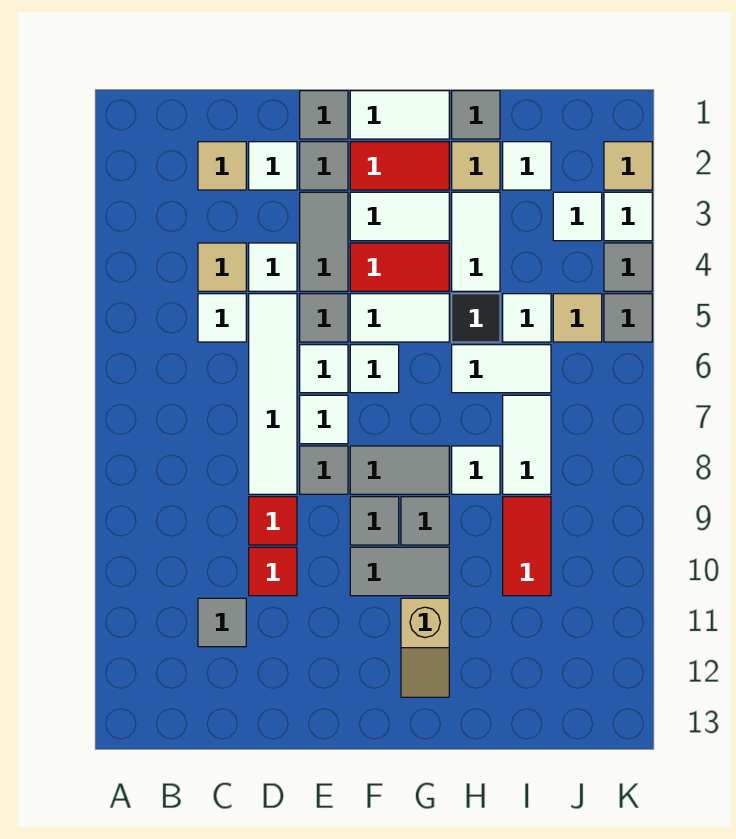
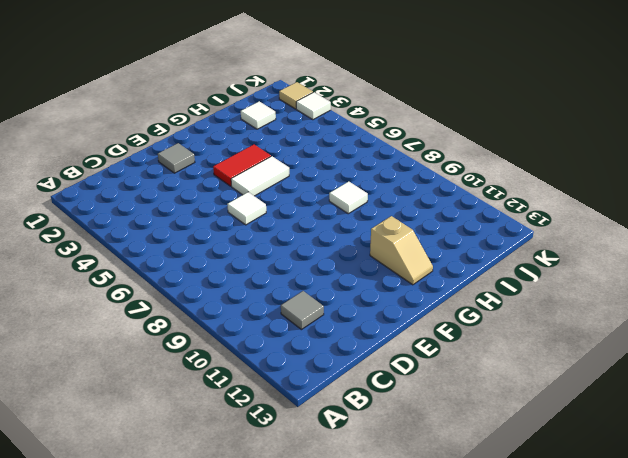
none -> tan 1x1 tile [198,142,246,190]
none -> tan 1x1 tile [198,243,246,291]
none -> white 1x1 tile [198,294,246,342]
none -> white 1x1 tile [249,142,297,190]

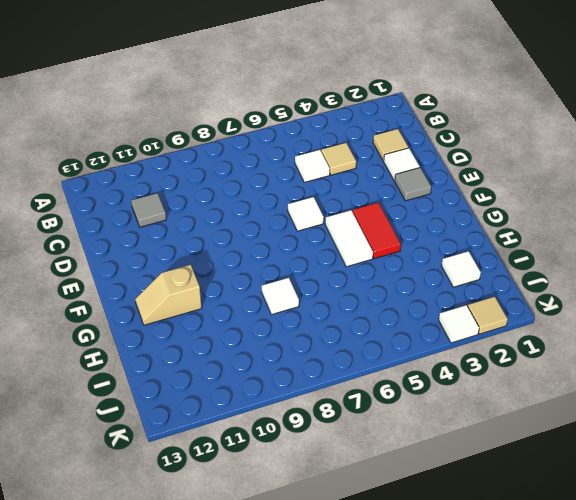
none -> white 1x1 tile [249,243,297,291]
none -> white 1x4 tile [249,294,297,494]
none -> red 1x1 tile [249,497,297,545]
none -> red 1x1 tile [249,547,297,596]

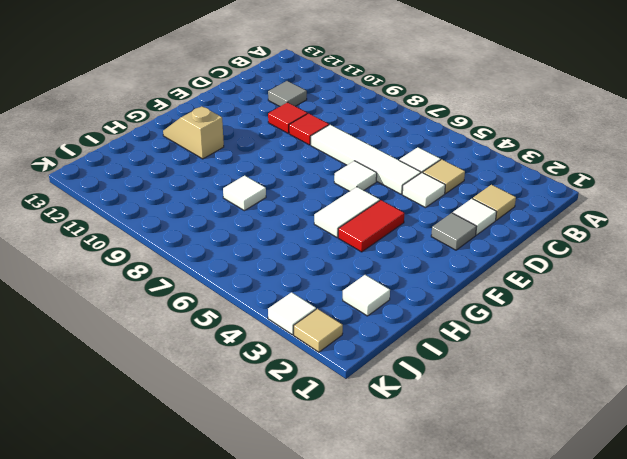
none -> grey 1x1 tile [300,91,348,139]
none -> grey 1x2 tile [300,192,348,291]
none -> grey 1x1 tile [300,294,348,342]
none -> white 1x1 tile [300,395,348,444]

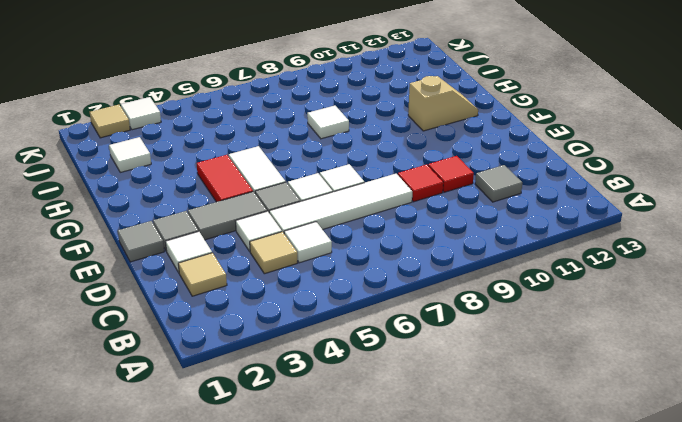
none -> grey 1x1 tile [300,446,348,494]
none -> white 1x2 tile [350,91,449,139]
none -> red 1x2 tile [350,142,449,190]
none -> white 1x2 tile [350,192,449,241]

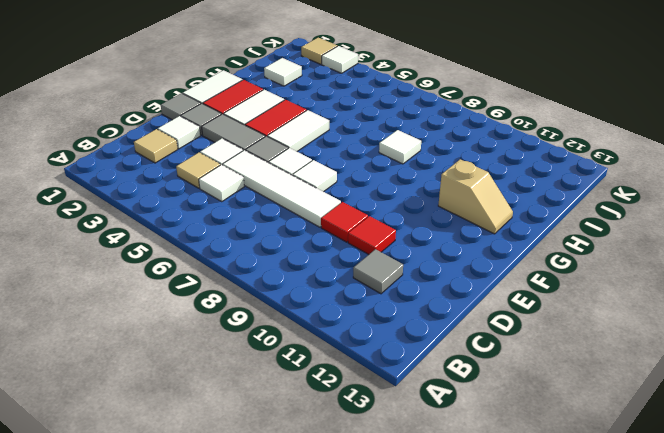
none -> grey 1x1 tile [300,446,348,494]
none -> white 1x1 tile [350,345,399,393]
none -> grey 1x2 tile [350,446,449,494]
none -> grey 1x1 tile [350,497,399,545]

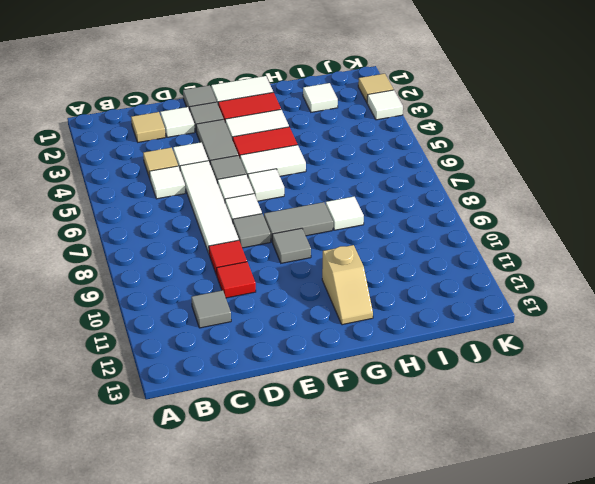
none -> grey 1x2 tile [350,547,449,596]
none -> grey 1x1 tile [401,497,449,545]
none -> grey 1x1 tile [452,91,500,139]
none -> tan 1x1 tile [452,142,500,190]

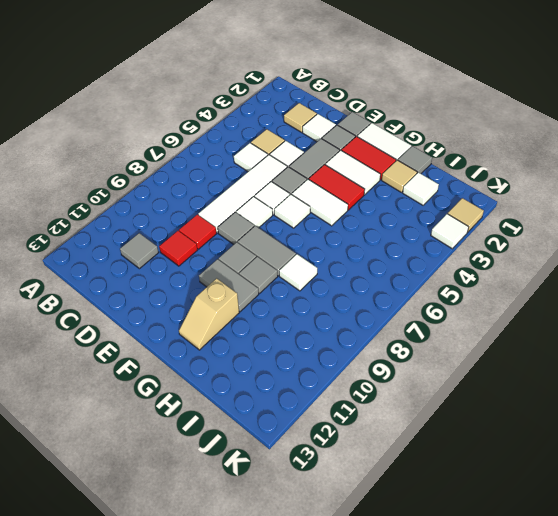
none -> white 1x2 tile [452,192,500,291]
none -> black 1x1 tile [452,294,500,342]
none -> white 1x2 tile [452,345,551,393]
none -> white 1x1 tile [503,294,551,342]

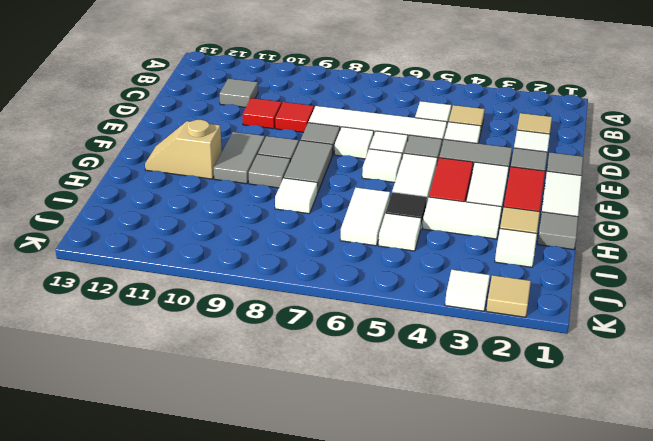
none -> white 1x2 tile [503,395,551,494]
none -> red 1x2 tile [503,497,551,596]
none -> white 1x1 tile [553,192,602,241]
none -> tan 1x1 tile [553,294,602,342]

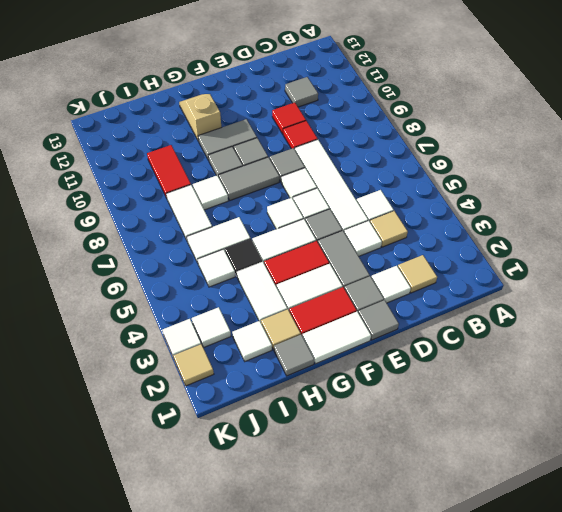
none -> tan 1x1 tile [553,294,602,342]
none -> grey 1x1 tile [604,243,652,291]
none -> grey 1x1 tile [604,294,652,342]

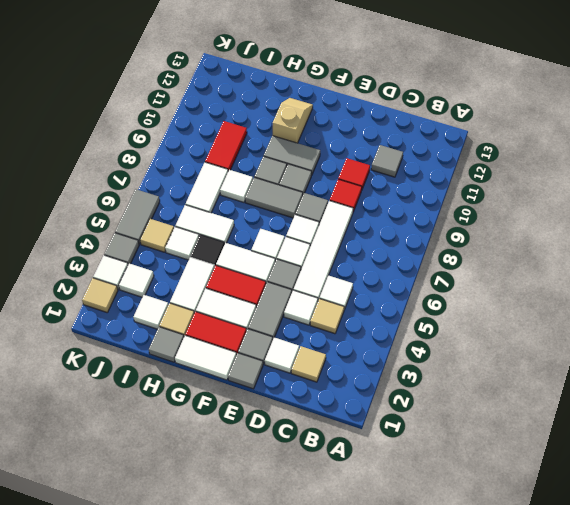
grey 1x2 tile [115,189,160,244] -> grey 1x1 tile [604,294,652,342]

